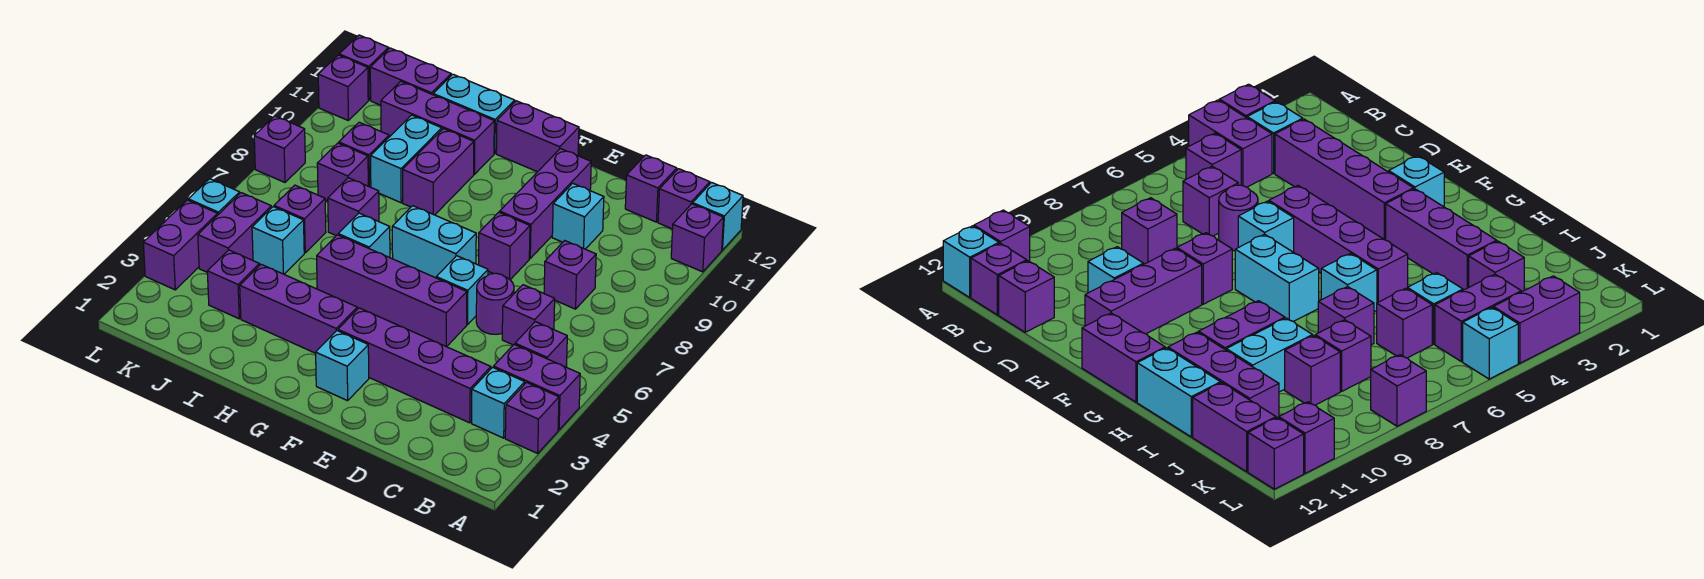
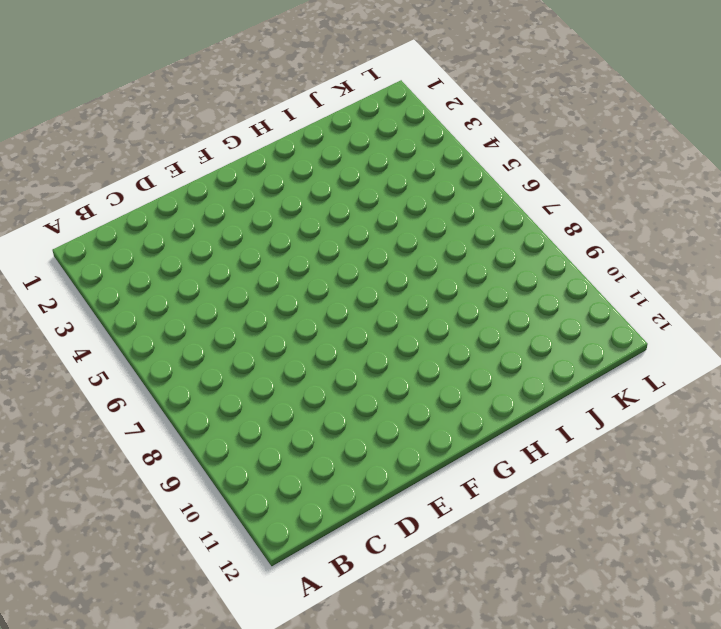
none -> purple 1x1 brick [505,383,559,453]
none -> purple 1x2 brick [494,344,580,430]
none -> purple 1x1 brick [671,204,723,272]
none -> cyan 1x1 brick [693,183,743,250]

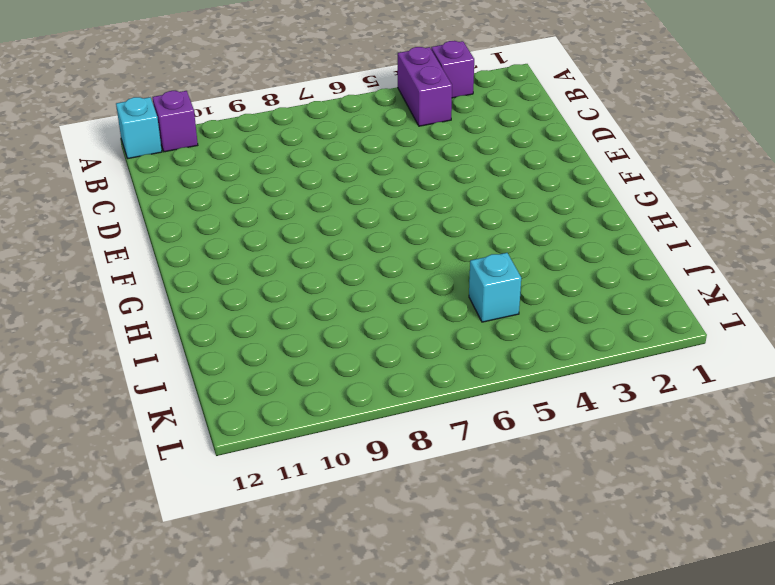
none -> cyan 1x1 brick [472,367,525,438]
none -> purple 1x1 brick [515,322,567,367]
none -> purple 1x1 brick [658,169,710,229]
none -> purple 1x4 brick [338,308,491,423]

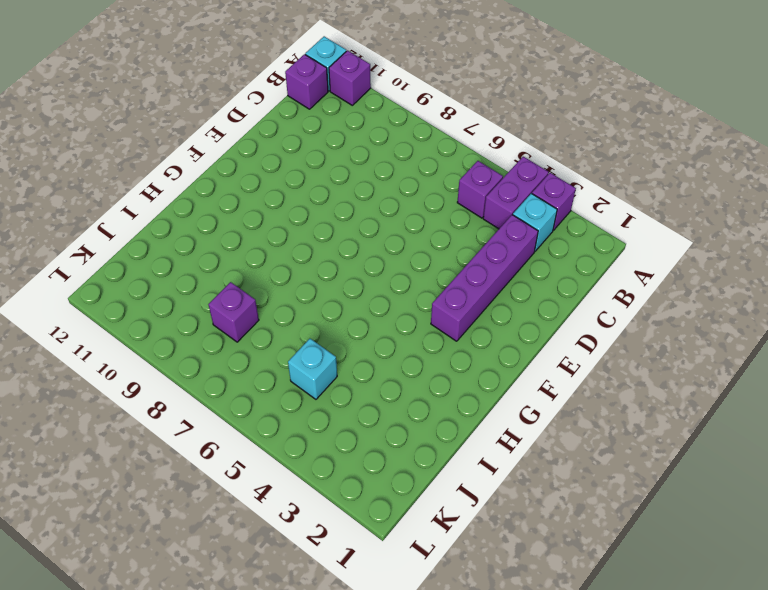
none -> purple 1x1 brick [502,285,555,345]
none -> purple 1x1 brick [544,241,596,309]
none -> purple 1x1 brick [625,155,677,222]
none -> purple 1x1 round brick [476,273,514,334]

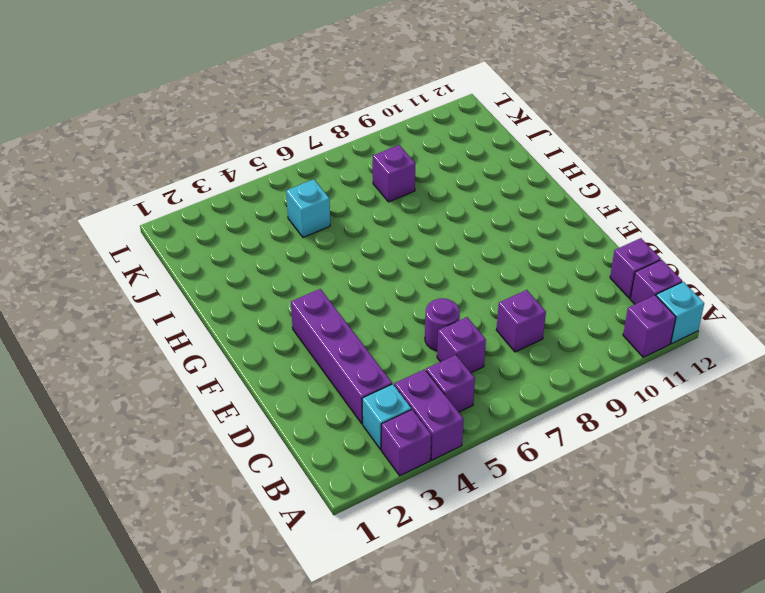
none -> cyan 1x1 brick [552,183,604,249]
none -> purple 1x4 brick [317,235,467,347]
none -> cyan 1x1 brick [436,256,488,325]
none -> purple 1x1 brick [479,212,530,280]

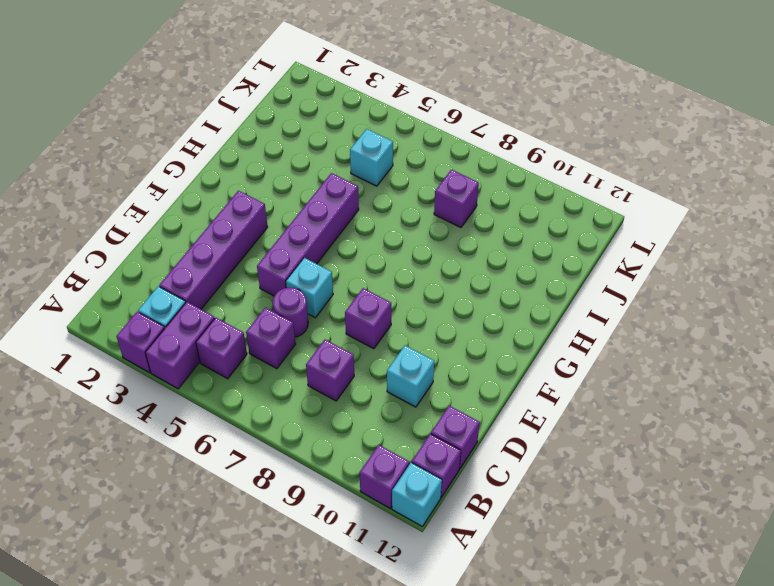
none -> purple 1x3 brick [500,149,591,258]
none -> cyan 1x1 brick [316,331,369,401]
none -> cyan 1x2 brick [392,206,476,278]
none -> purple 1x2 brick [496,101,579,172]

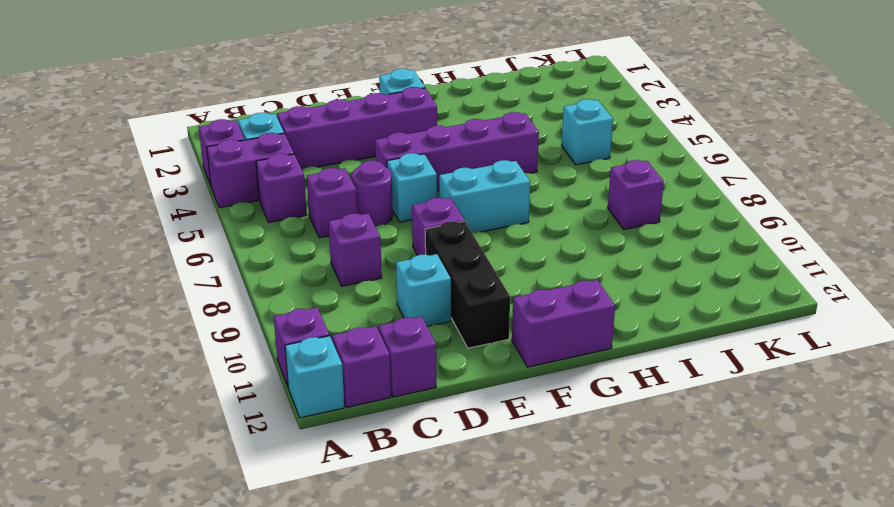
black 1x3 brick [425,221,510,348] -> purple 1x3 brick [500,149,591,258]
none -> purple 1x3 brick [240,264,357,353]
none -> cyan 1x1 brick [338,213,390,258]
none -> purple 1x2 brick [403,129,474,215]
none -> purple 1x3 brick [381,81,494,174]

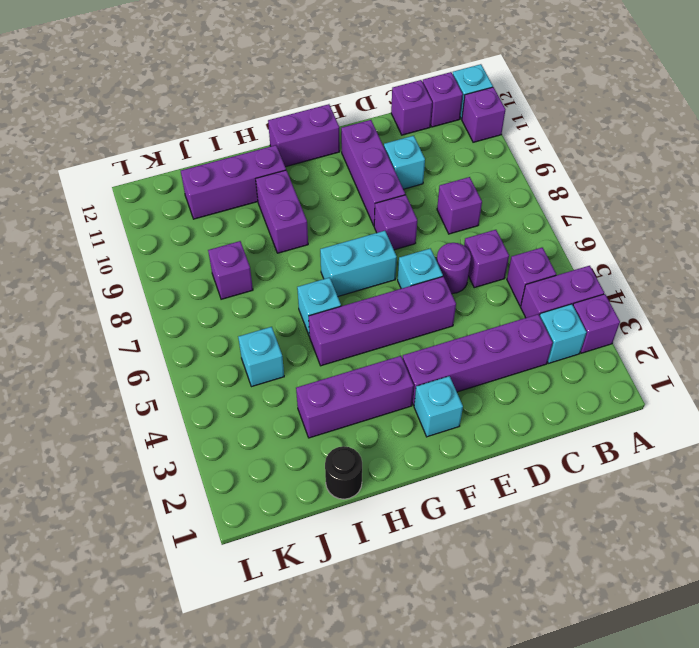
black 1x1 round brick [325,446,362,499] -> none
none -> cyan 1x2 brick [433,74,515,154]
none -> purple 1x1 brick [328,178,379,235]
none -> cyan 1x2 brick [371,115,442,203]
none -> purple 1x1 brick [207,250,259,319]

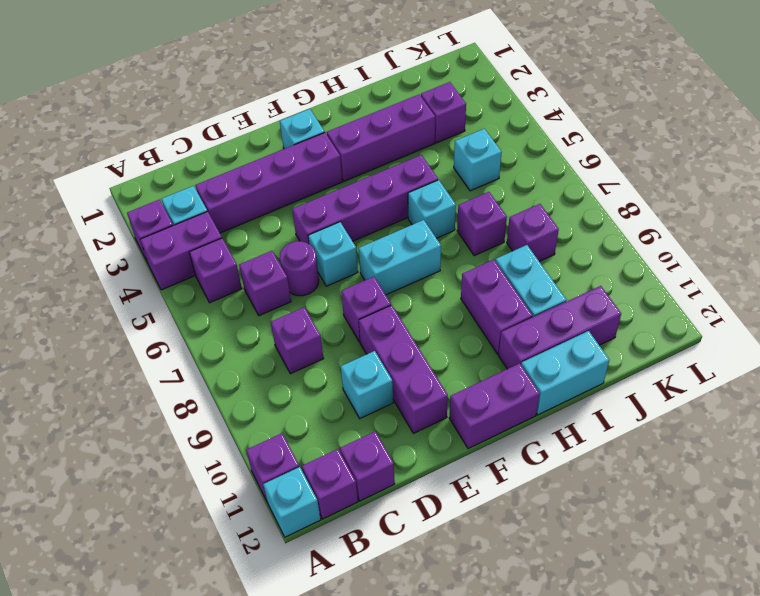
none -> purple 1x1 brick [274,185,326,253]
none -> purple 1x1 brick [339,122,389,187]
none -> purple 1x2 brick [370,48,451,105]
none -> purple 1x2 brick [198,193,272,272]

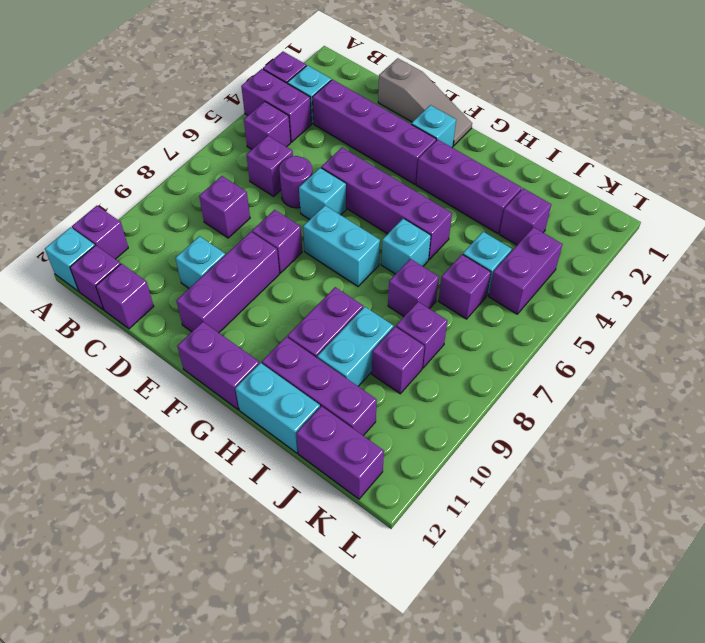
grey 1x3 slope [378,58,472,146] -> none
none -> purple 1x2 brick [143,200,218,290]
none -> cyan 1x1 brick [188,179,240,214]
none -> purple 1x1 brick [254,116,305,182]
none -> purple 1x1 brick [318,55,368,120]

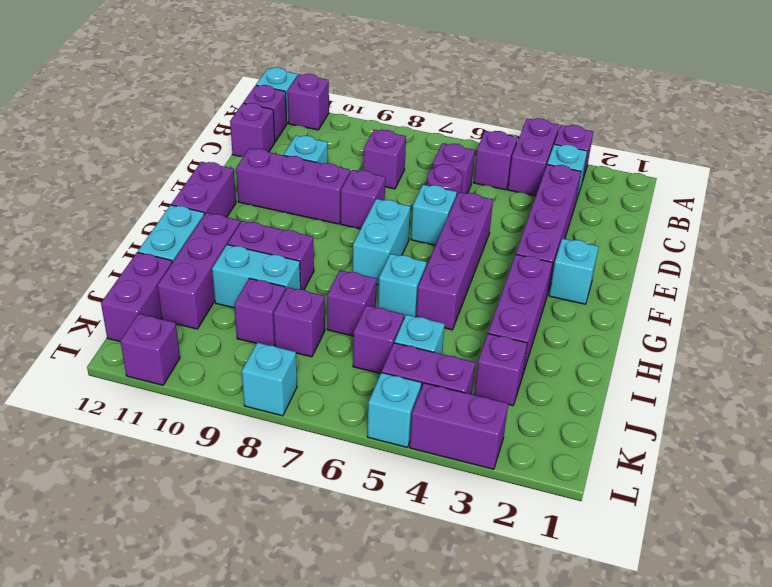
cyan 1x1 brick [242,343,297,416] -> purple 1x1 brick [254,116,305,182]
none -> purple 1x1 brick [339,35,389,100]

